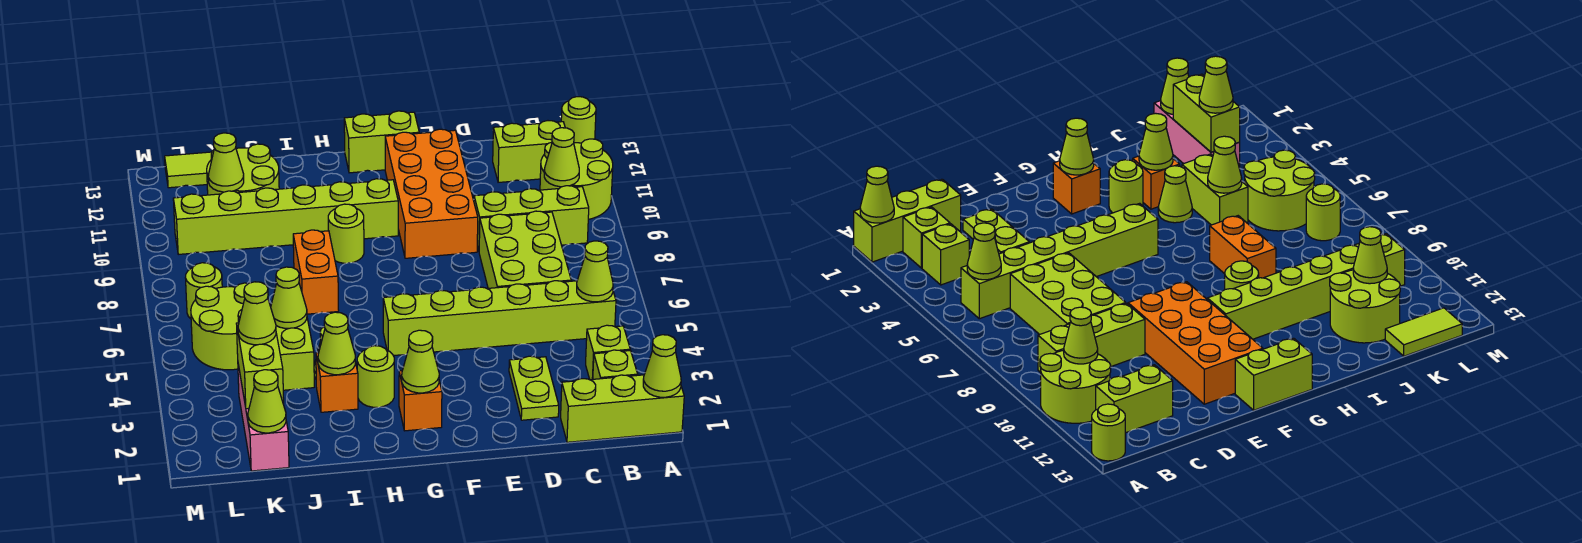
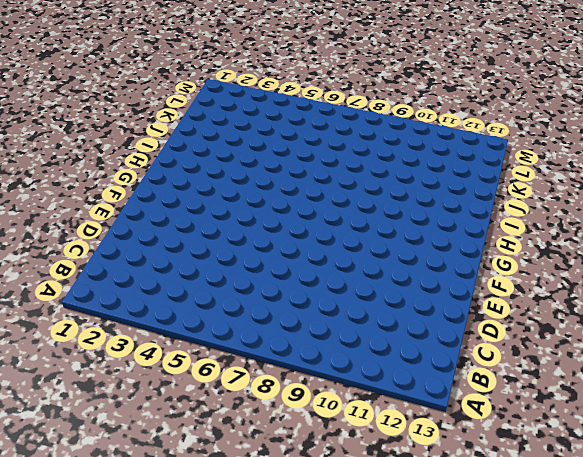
none -> lime 1x3 brick [561,375,684,442]
none -> lime 2x2 round brick [540,139,613,219]
none -> lime 1x1 round brick [561,97,596,143]
none -> lime 1x1 brick [593,350,638,379]

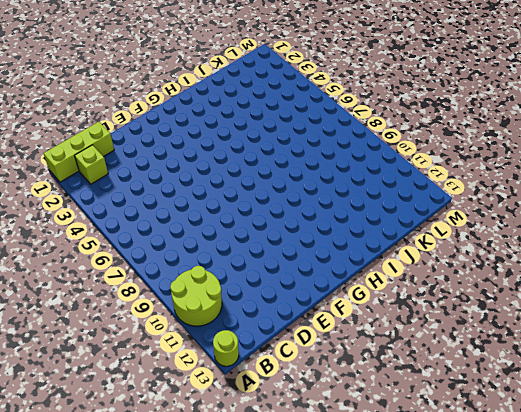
none -> lime 1x1 brick [586,325,630,380]
none -> lime 1x6 brick [383,281,616,356]
none -> lime 1x3 brick [474,186,589,250]
none -> lime 1x2 brick [493,121,565,182]

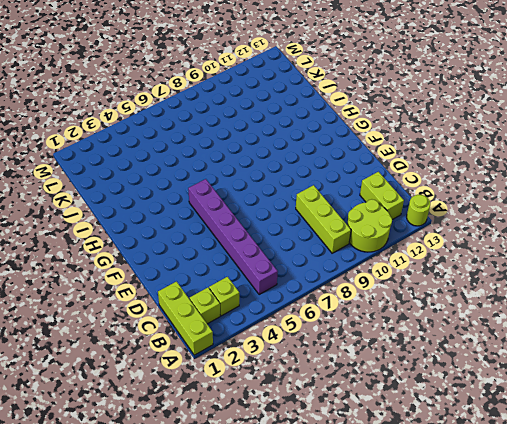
purple 1x6 brick [188,179,278,295] -> lime 1x6 brick [383,281,616,356]
none -> lime 2x3 brick [479,211,571,288]
none -> lime 1x2 plate [509,356,559,420]
none -> orange 2x4 brick [385,129,478,258]
none -> lime 1x2 brick [344,111,419,173]

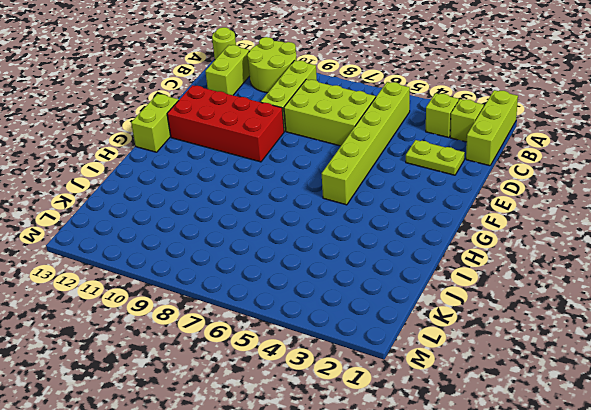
red 2x4 brick [167,85,284,162] -> orange 2x4 brick [385,129,478,258]
none -> orange 1x1 brick [399,371,442,431]
none -> lime 1x6 brick [173,179,398,254]
none -> lime 1x1 round brick [357,346,394,407]
none -> lime 1x1 round brick [328,204,364,263]

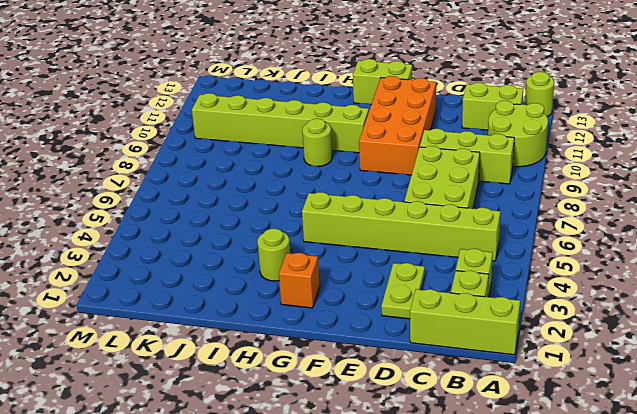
none -> orange 1x1 brick [316,352,358,412]
none -> lime 1x1 cone [1158,166,1192,223]
none -> orange 1x2 brick [293,230,339,314]
none -> lime 1x2 brick [276,319,314,390]

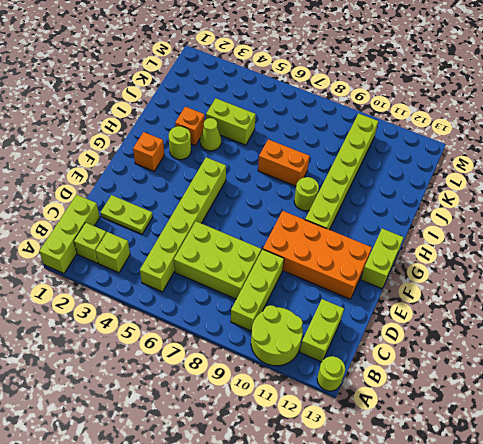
none -> lime 2x2 round brick [207,144,279,195]
none -> pink 1x3 brick [238,365,289,471]
none -> lime 2x2 round brick [191,283,249,370]
none -> lime 1x2 tile [165,152,212,188]

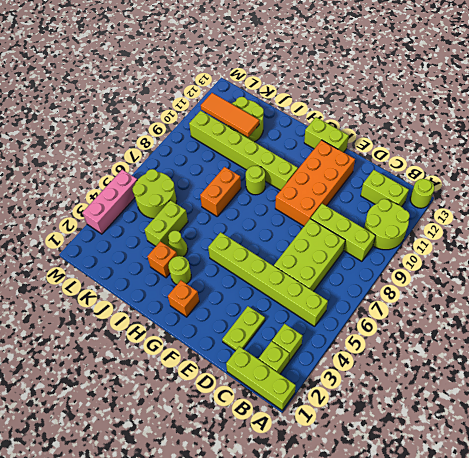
orange 1x3 tile [201,93,259,137] -> lime 1x1 cone [208,133,244,192]
pink 1x3 brick [82,170,137,234] -> pink 1x3 brick moved to [238,365,289,471]
none -> lime 1x2 tile [165,152,212,188]
none -> lime 1x1 round brick [185,263,222,319]
none -> lime 1x1 cone [643,335,681,397]
none -> lime 1x1 cone [577,241,613,302]

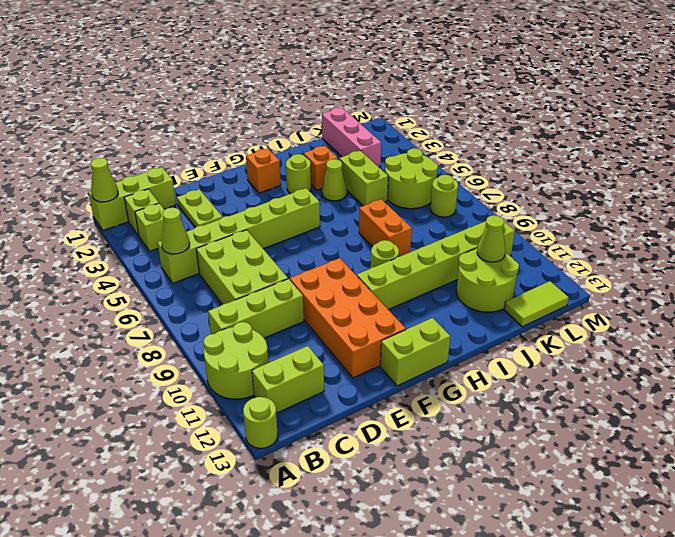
none -> lime 1x1 cone [544,128,579,187]
none -> lime 1x1 cone [402,330,439,393]
none -> lime 1x1 cone [318,312,355,375]
none -> lime 1x1 cone [271,267,307,328]

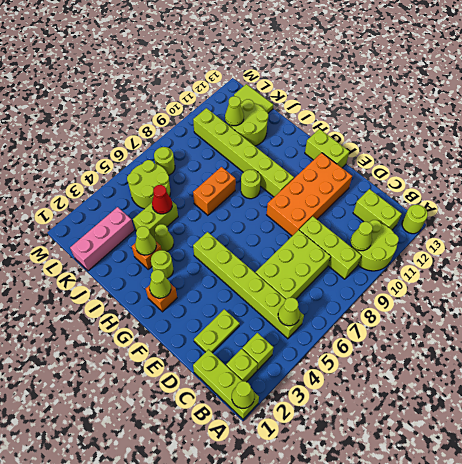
red 1x1 cone [152,185,172,214] -> lime 1x1 cone [271,267,307,328]
none -> lime 1x1 cone [248,370,286,433]
none -> lime 1x2 brick [236,323,284,409]
none -> lime 1x1 cone [238,282,276,345]

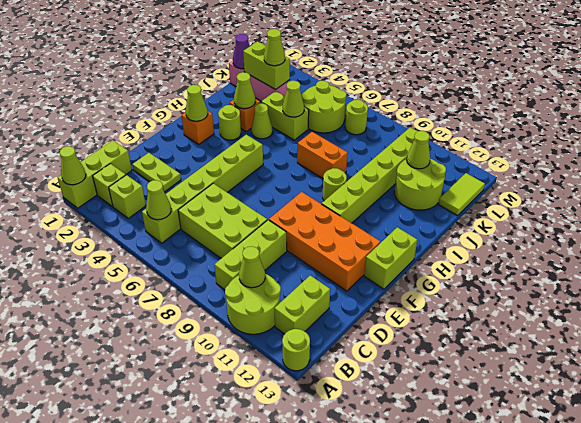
purple 1x1 cone [233,34,250,69] -> lime 1x1 cone [248,370,286,433]

